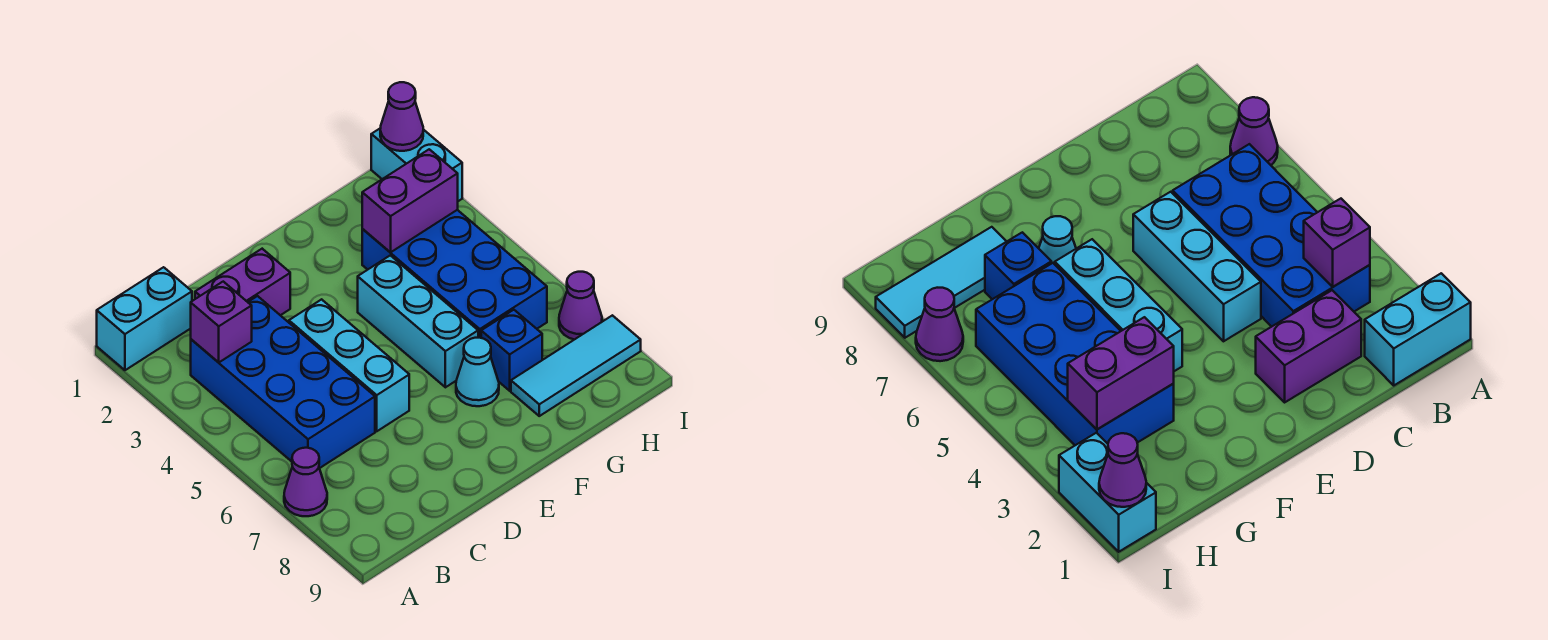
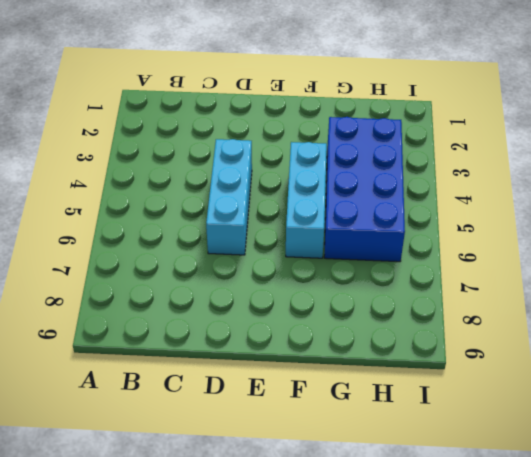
none -> cyan 1x2 brick [97,267,192,370]
none -> purple 1x1 cone [284,448,327,516]
none -> blue 2x4 brick [191,296,375,468]

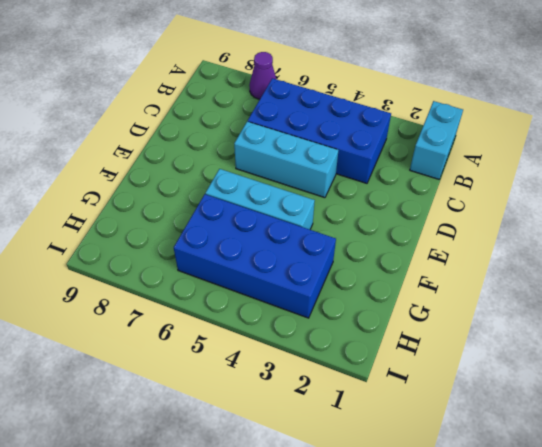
none -> purple 1x2 brick [195,249,290,315]
none -> cyan 1x1 cone [456,338,499,406]
none -> blue 1x1 brick [481,310,542,391]

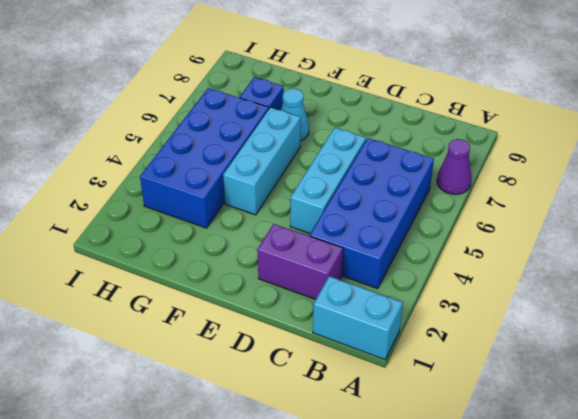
none -> cyan 1x3 tile [511,315,641,416]
none -> cyan 1x2 brick [371,128,462,201]
none -> purple 1x1 cone [559,272,602,340]

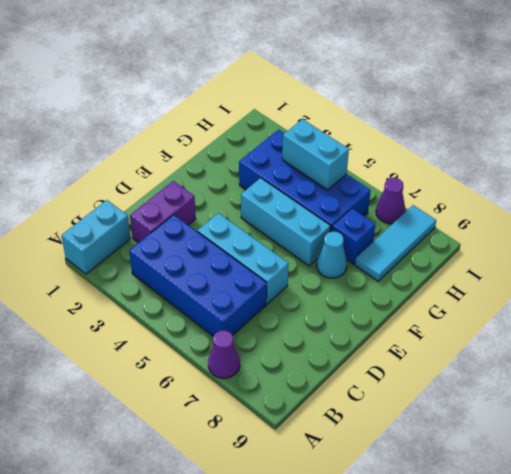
cyan 1x2 brick [282,119,349,190] -> cyan 1x2 brick moved to [371,128,462,201]
none -> purple 1x1 brick [191,282,252,362]
none -> purple 1x2 brick [362,149,458,252]
none -> purple 1x1 cone [380,82,423,151]

